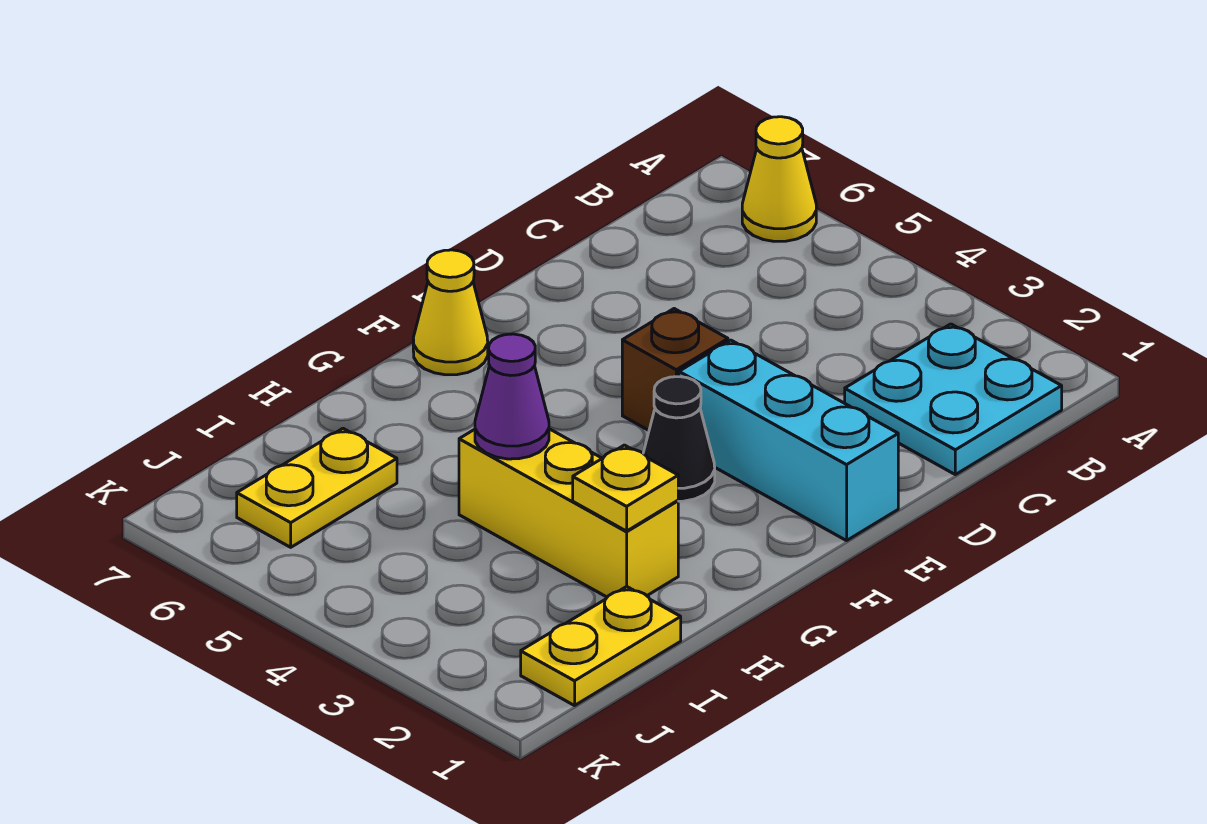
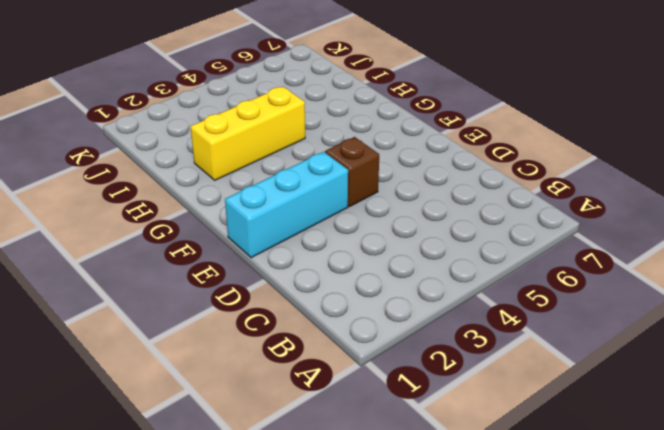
none -> yellow 1x1 cone [742,117,816,241]
none -> cyan 2x2 plate [845,324,1062,475]

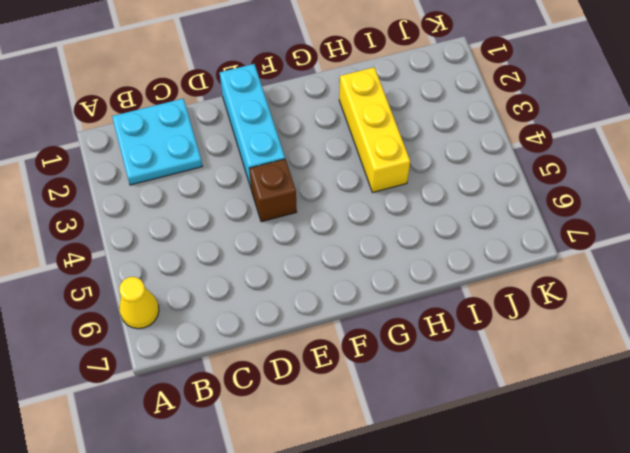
none -> black 1x1 cone [643,377,715,501]
none -> yellow 1x1 cone [413,250,488,375]

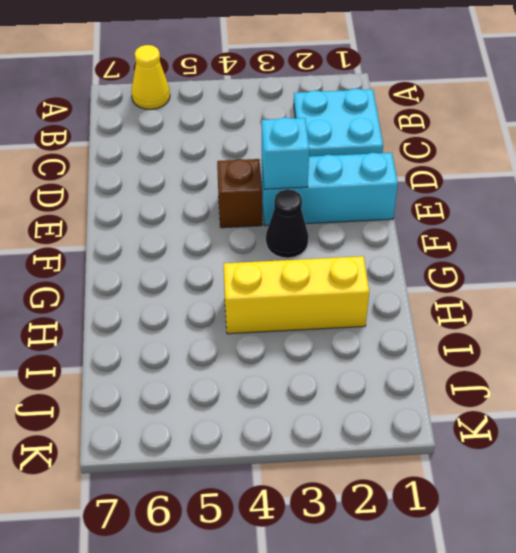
cyan 1x1 brick [262,117,309,189] -> none
none -> yellow 1x1 cone [413,250,488,375]
none -> yellow 1x2 plate [521,587,681,706]

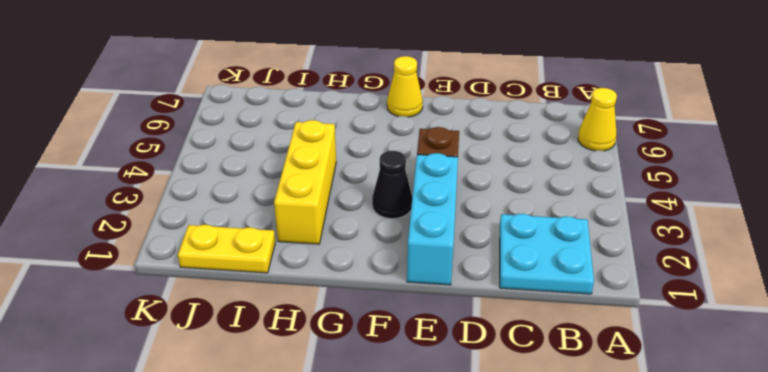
none -> yellow 1x2 plate [237,429,397,547]
none -> yellow 1x1 plate [573,445,678,531]

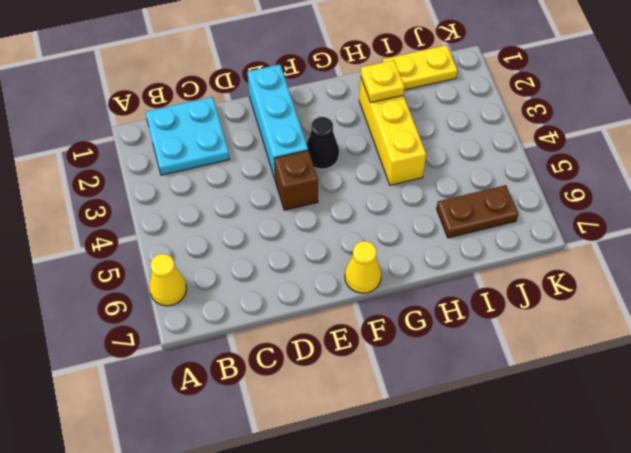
brown 1x2 plate [436,185,518,238] -> yellow 1x2 plate [237,429,397,547]
none -> purple 1x1 cone [475,334,549,459]

